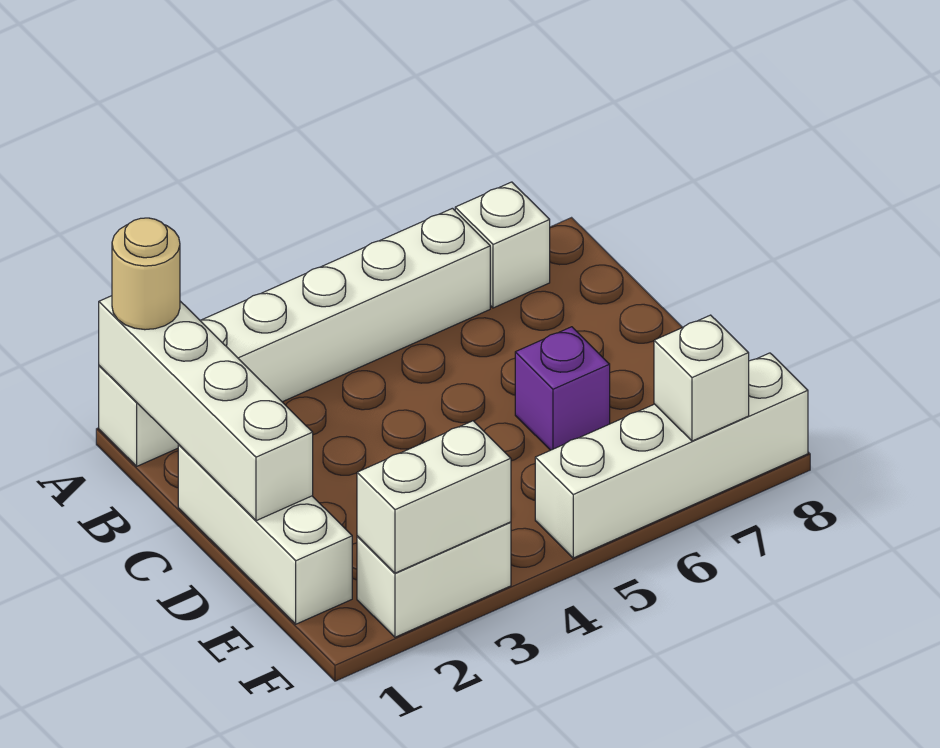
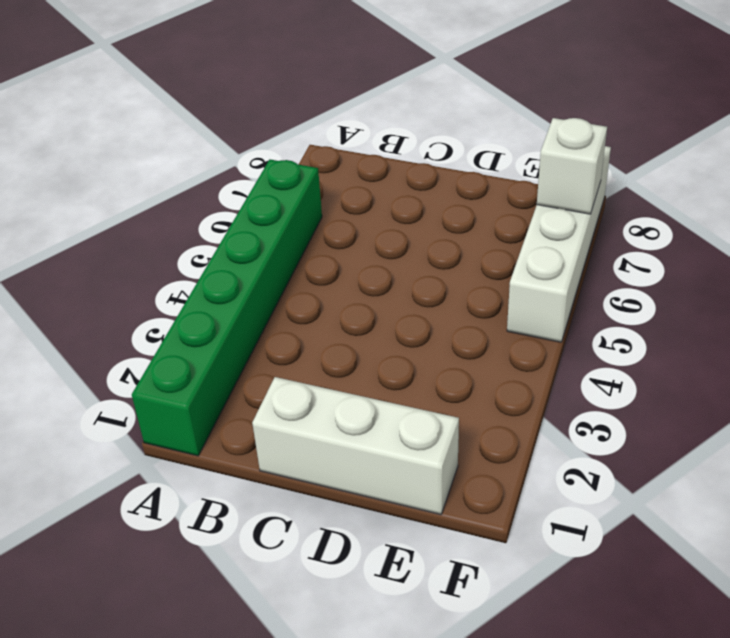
green 1x6 brick [132,160,322,456] -> white 1x6 brick [99,208,490,466]
none -> white 1x1 brick [455,182,550,308]
none -> purple 1x1 brick [515,327,610,450]

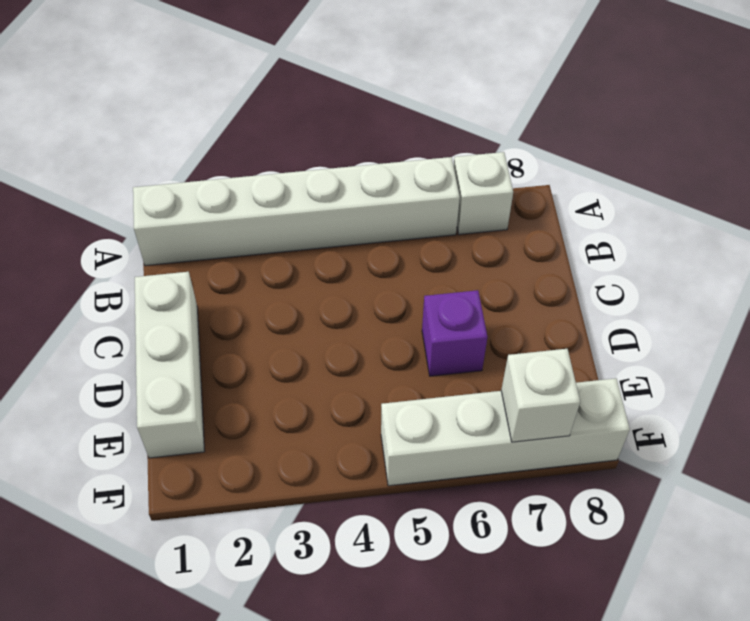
none -> white 1x2 brick [357,522,511,637]
none -> white 1x4 brick [99,296,313,521]

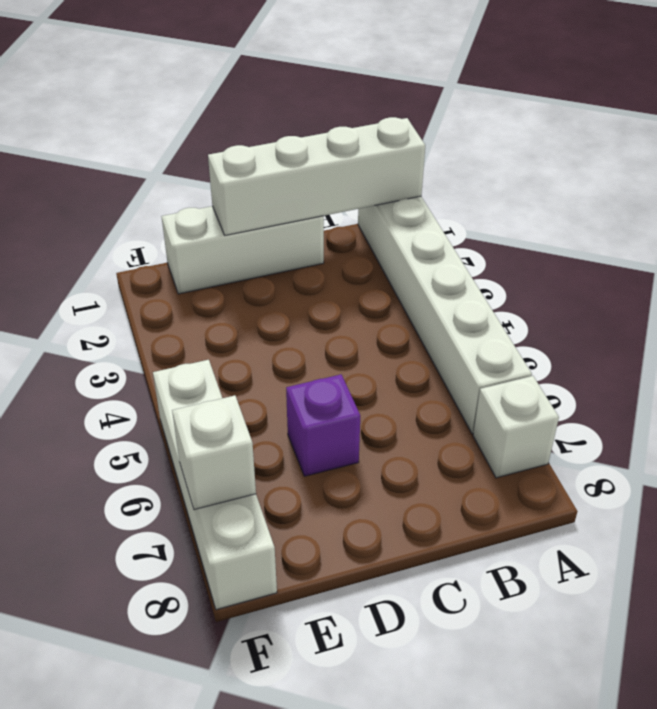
none -> white 1x2 brick [357,522,511,637]
none -> white 1x2 brick [357,421,511,573]

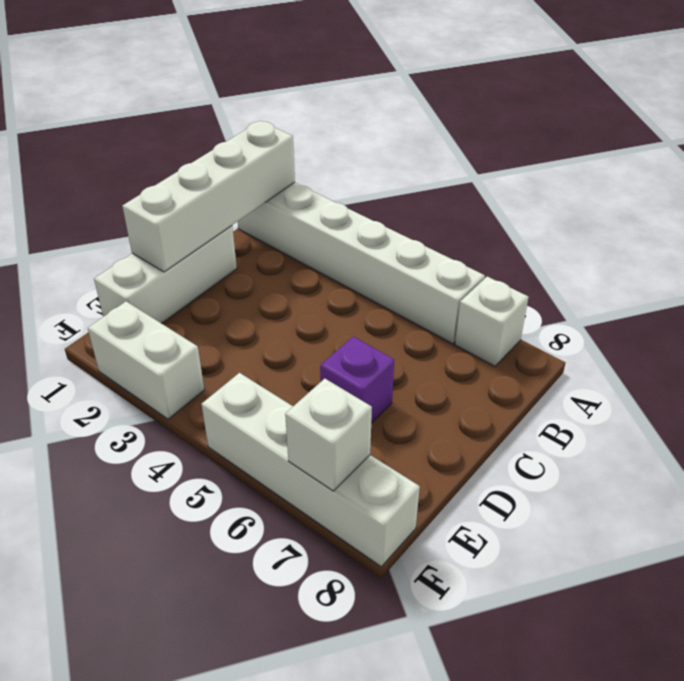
none -> white 1x2 brick [357,421,511,573]
none -> tan 1x1 round brick [112,218,180,330]

